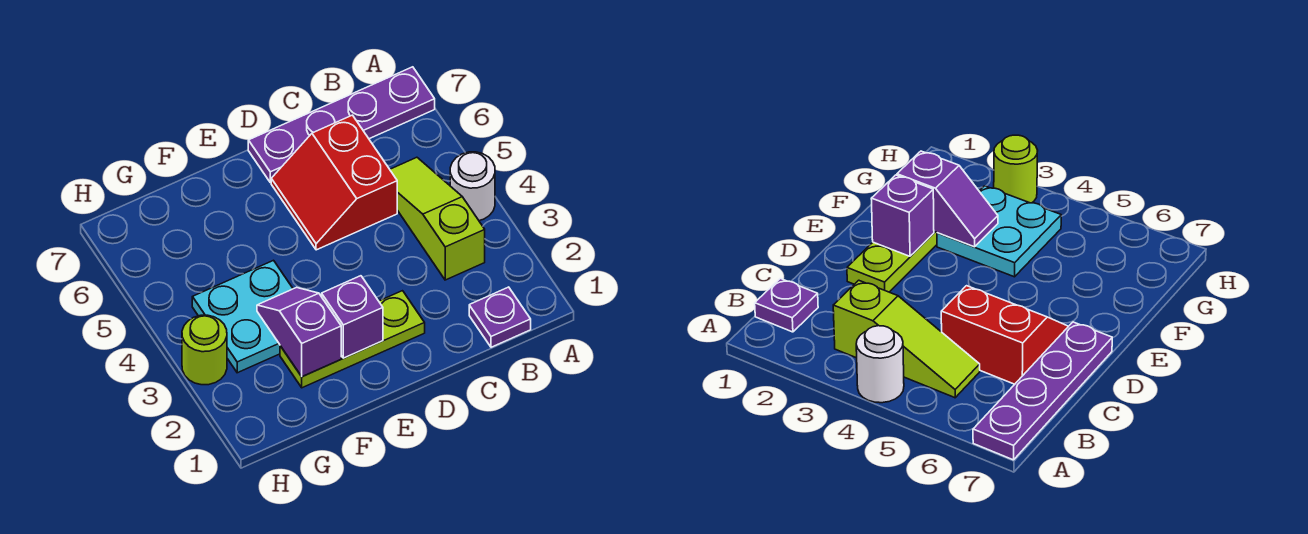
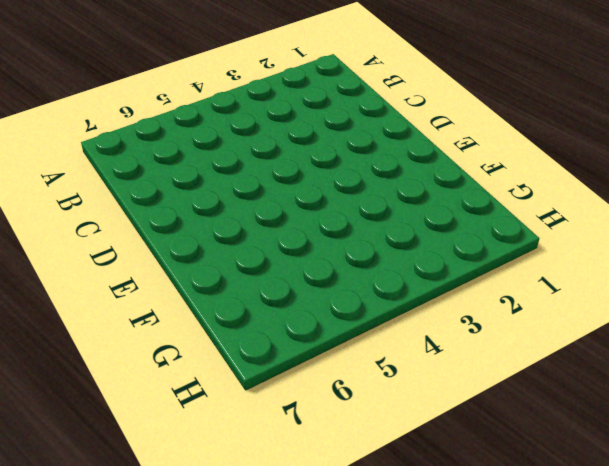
none -> white 1x1 round brick [450,152,495,221]
none -> purple 1x4 plate [248,67,435,183]

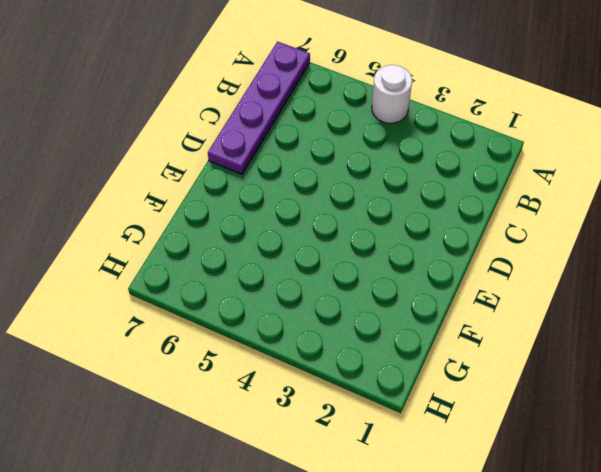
none -> purple 1x1 plate [469,287,531,347]
none -> lime 1x3 slope [390,157,485,280]

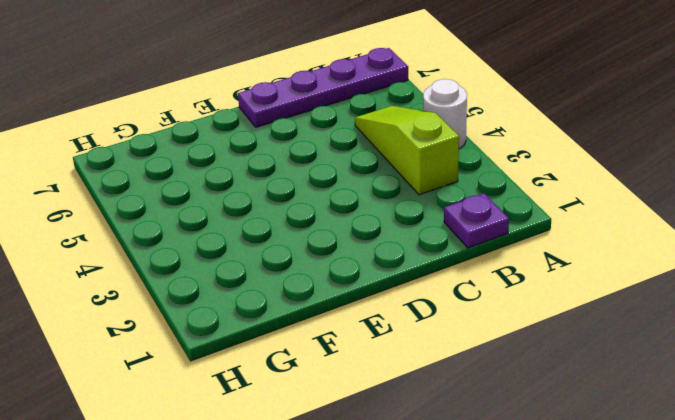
none -> red 2x2 slope [271,115,397,250]
none -> lime 1x3 plate [280,291,425,388]

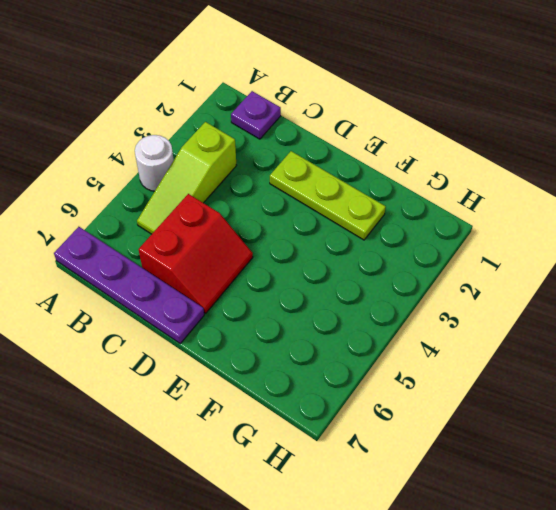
none -> cyan 2x2 plate [192,260,293,373]
none -> lime 1x1 round brick [182,315,227,385]

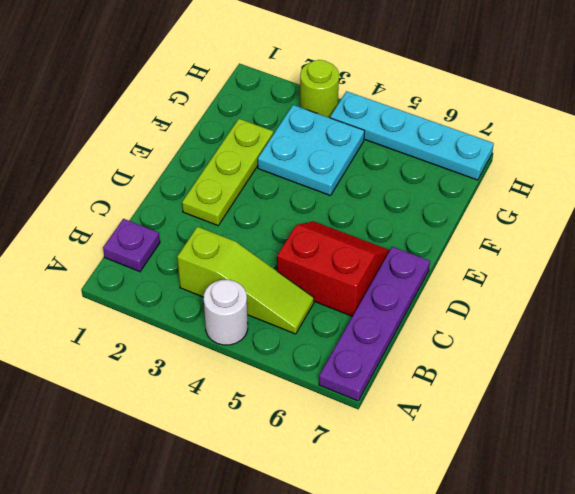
cyan 1x4 plate [330,91,494,180] -> none
none -> purple 1x1 brick [322,276,383,358]
none -> purple 1x2 slope [257,287,341,377]

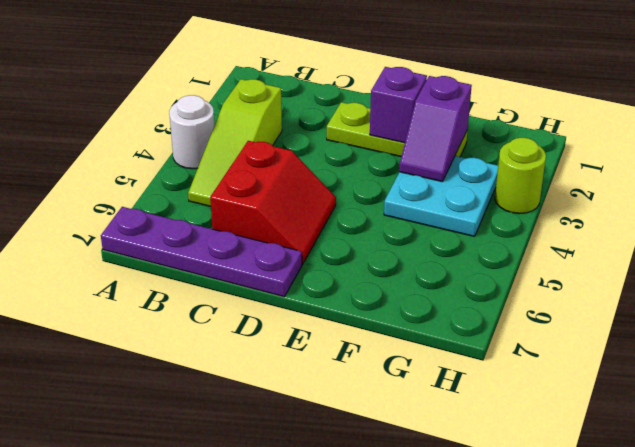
none -> purple 1x1 plate [469,287,531,347]

